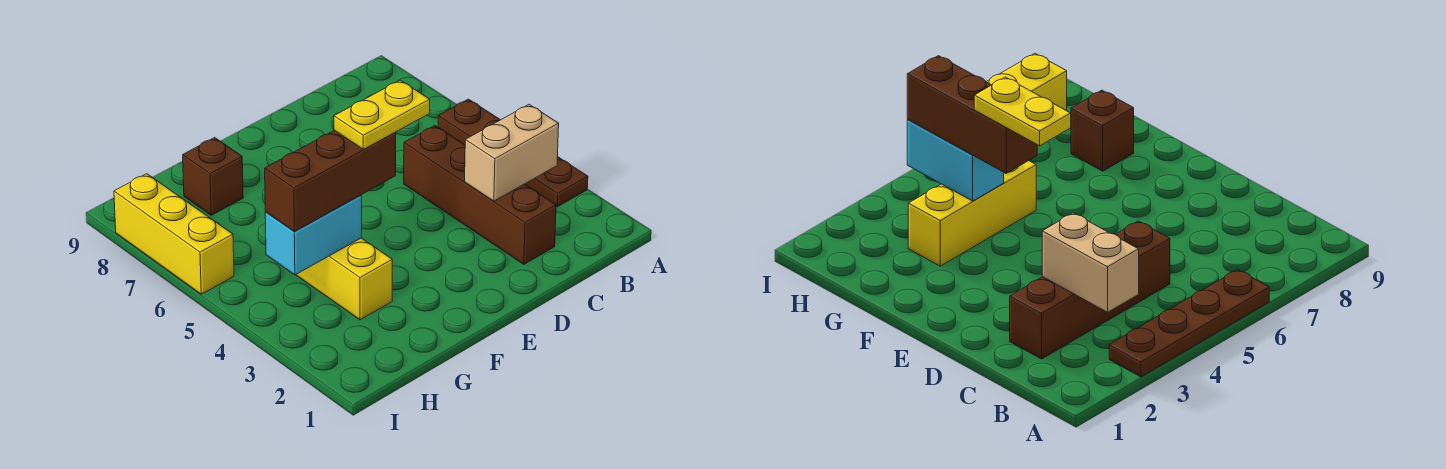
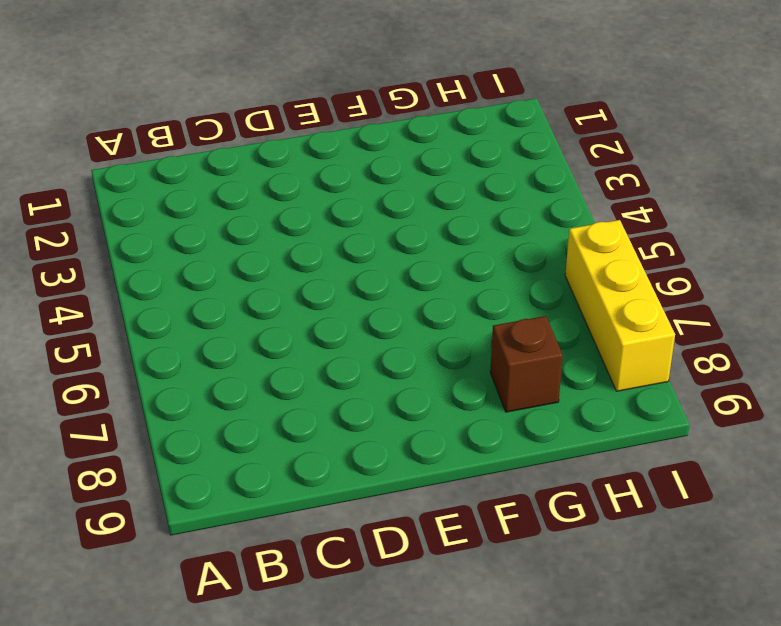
none -> brown 1x4 plate [438,99,588,207]
none -> brown 1x4 brick [404,126,556,264]

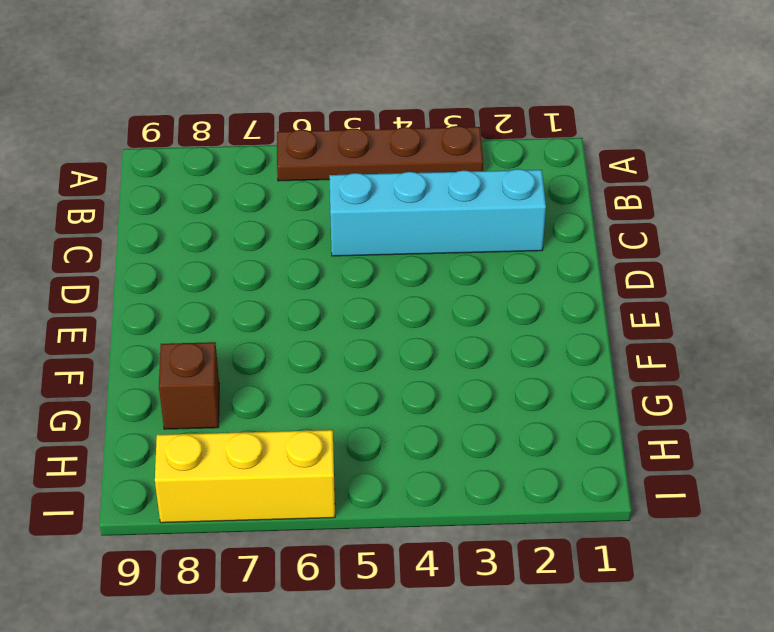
cyan 1x4 brick [329,169,546,256] -> brown 1x4 brick [404,126,556,264]
none -> yellow 1x3 brick [296,238,392,320]
none -> tan 1x2 brick [465,105,559,201]

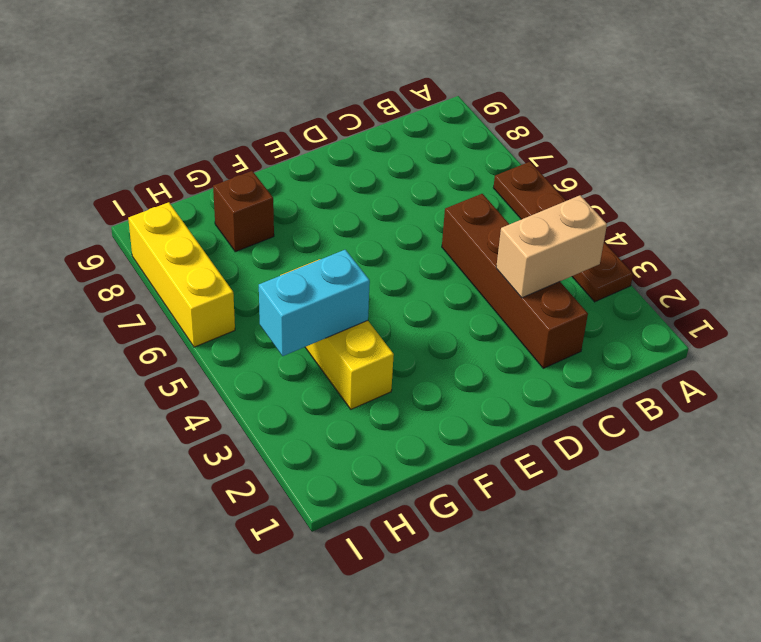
none -> brown 1x3 brick [265,130,396,232]
none -> yellow 1x2 plate [334,80,430,149]

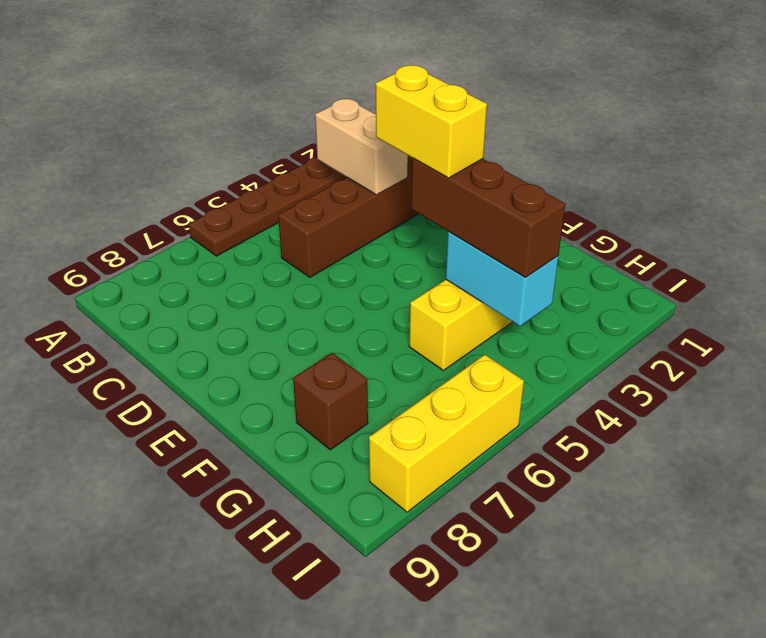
yellow 1x2 brick [376,65,487,178] -> yellow 1x2 plate [334,80,430,149]

